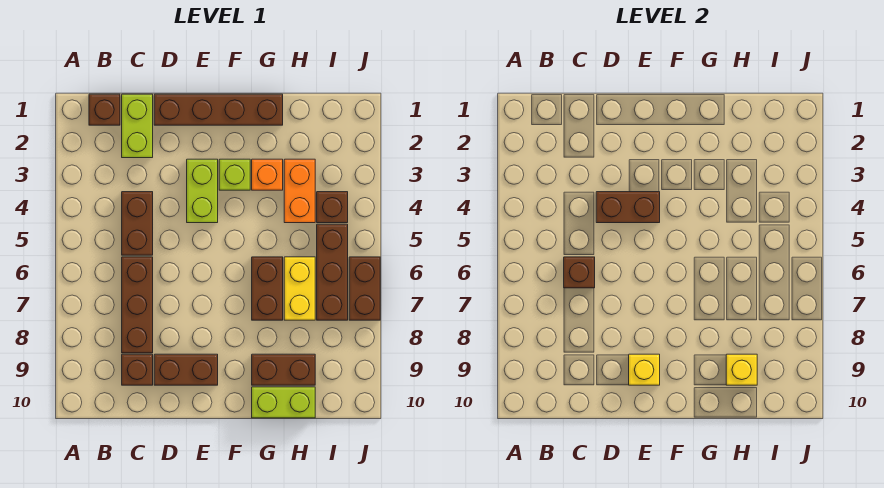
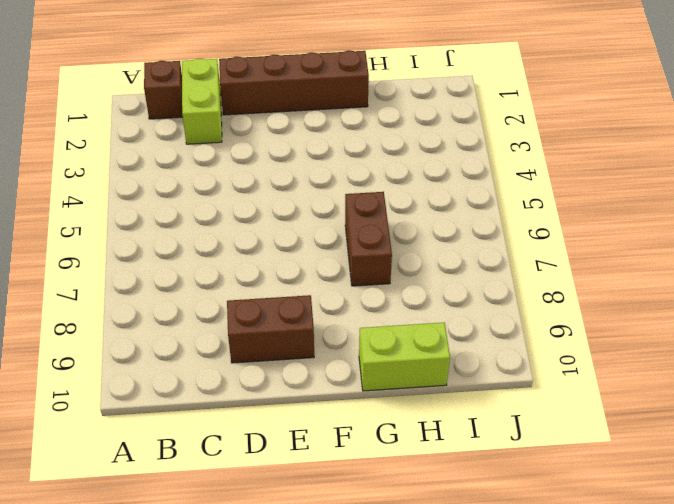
none -> brown 1x2 brick [122,192,153,255]
none -> brown 1x3 brick [122,257,153,353]
none -> brown 1x1 brick [122,354,153,385]

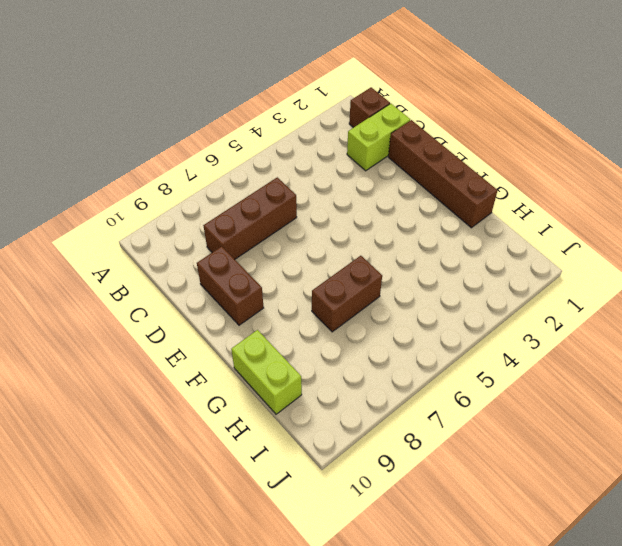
none -> brown 1x2 brick [122,192,153,255]
none -> brown 1x1 brick [122,354,153,385]
none -> lime 1x2 brick [187,159,218,223]

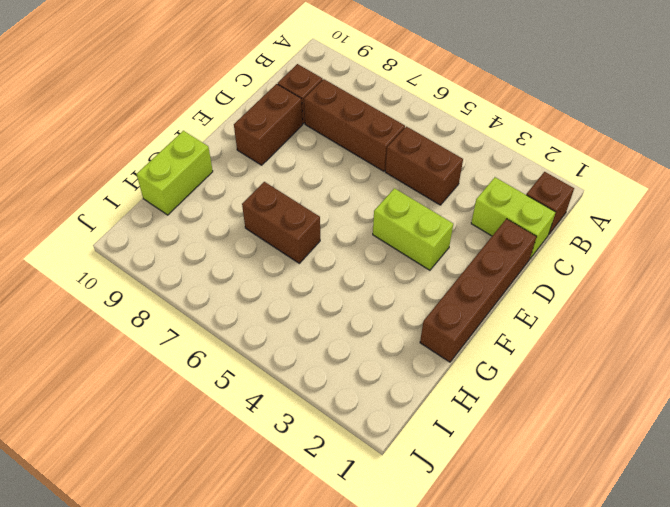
none -> lime 1x1 brick [219,159,250,190]
none -> orange 1x1 brick [252,159,283,190]
none -> brown 1x2 brick [252,354,315,385]

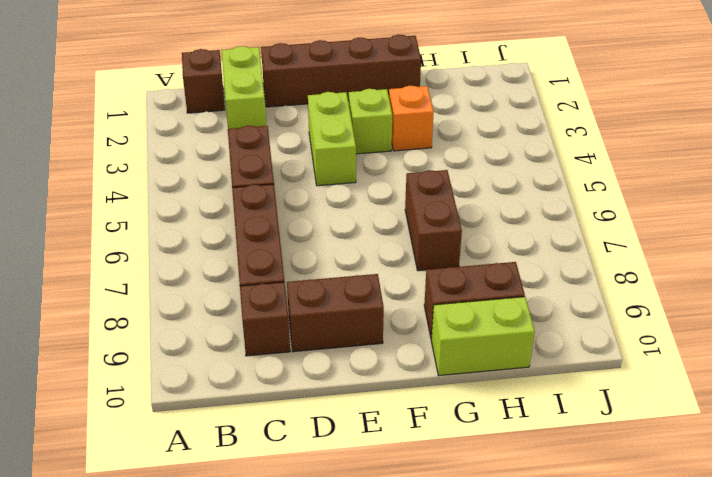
none -> orange 1x2 brick [284,159,315,223]
none -> yellow 1x2 brick [284,257,315,320]
none -> brown 1x1 brick [317,192,348,223]

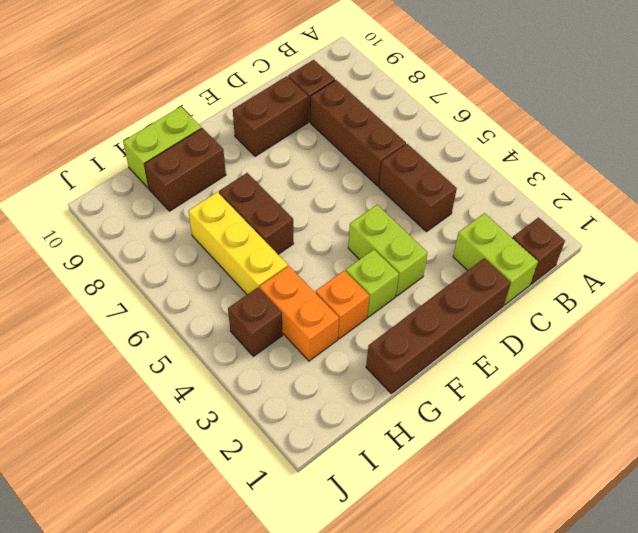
yellow 1x3 brick [189,192,288,295] -> yellow 1x2 brick [284,257,315,320]
none -> brown 1x3 brick [317,224,348,320]
none -> brown 1x2 brick [349,257,380,320]
none -> brown 1x1 brick [564,257,595,288]

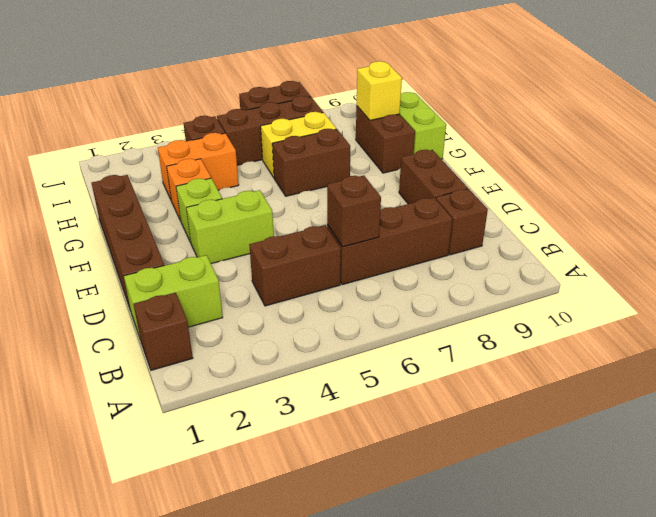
none -> brown 1x2 brick [596,192,660,223]
none -> yellow 1x1 brick [629,354,660,385]

